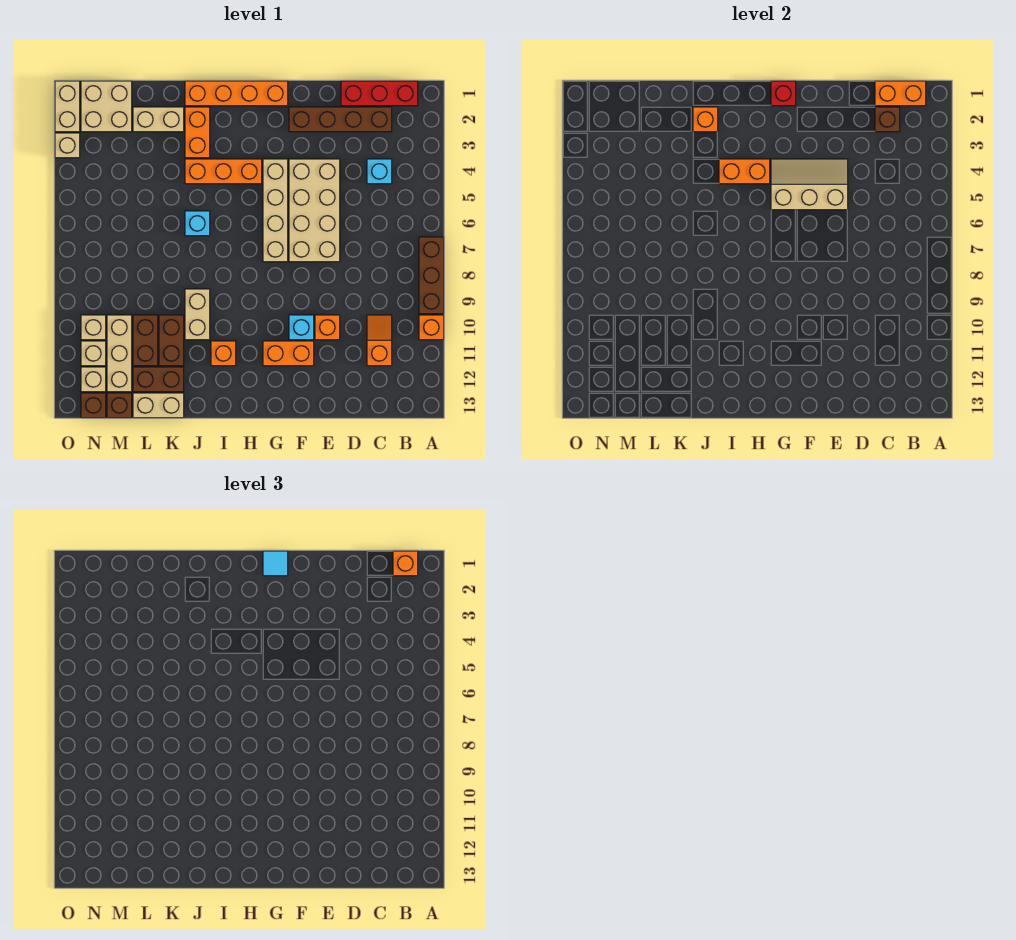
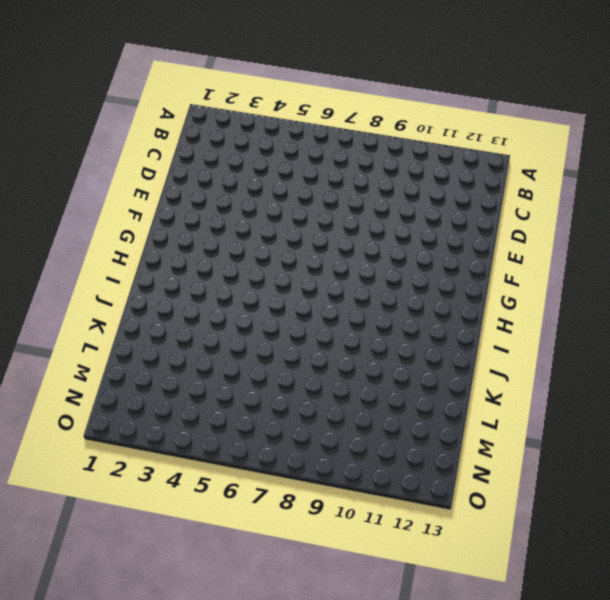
none -> brown 1x3 brick [419,237,444,314]
none -> orange 1x1 brick [419,315,444,340]
none -> red 1x3 brick [341,81,418,106]
none -> brown 1x4 brick [289,107,392,132]

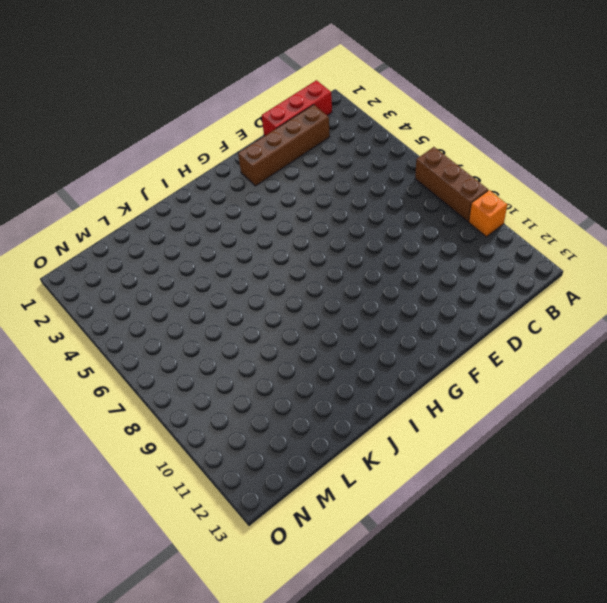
none -> cyan 1x1 brick [367,159,392,184]
none -> orange 1x2 slope [367,315,392,366]
none -> tan 2x4 brick [289,159,340,262]
none -> orange 1x1 brick [315,315,340,340]

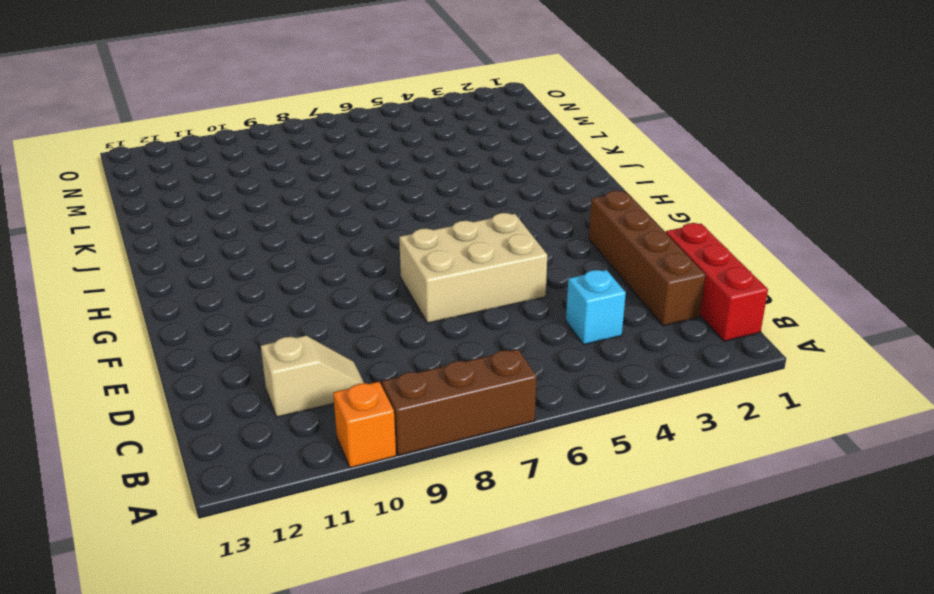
tan 1x2 slope [261,336,364,417] -> orange 1x2 slope [367,315,392,366]
tan 2x3 brick [399,213,547,323] -> tan 2x4 brick [289,159,340,262]
none -> orange 1x1 brick [315,315,340,340]
none -> cyan 1x1 brick [289,315,314,340]
none -> orange 1x2 brick [263,341,314,366]
none -> orange 1x4 brick [185,81,288,106]

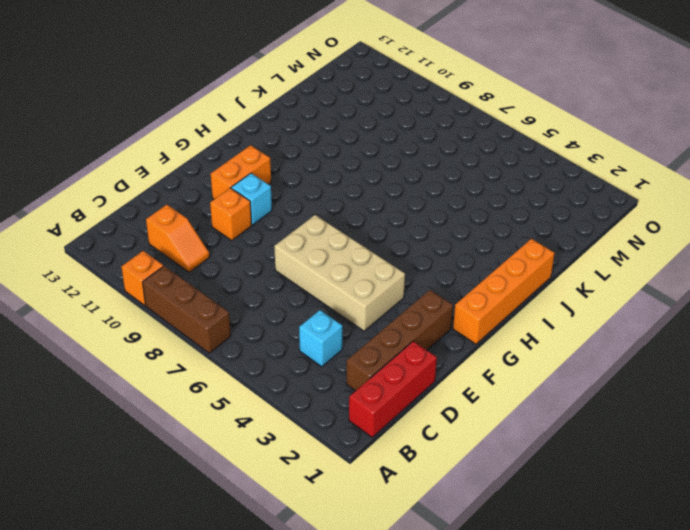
none -> tan 1x4 brick [263,159,288,262]
none -> orange 1x3 brick [185,159,262,184]
none -> orange 1x1 brick [211,341,236,366]
none -> orange 1x2 brick [185,107,210,158]

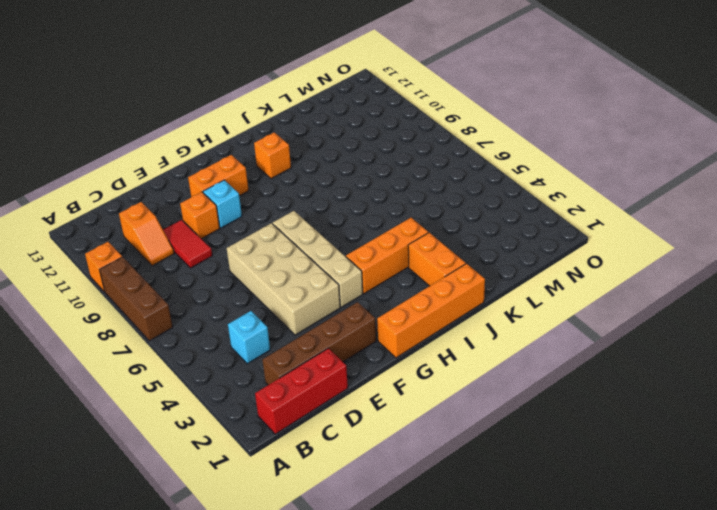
red 1x2 tile [163,220,212,268] -> none
none -> cyan 1x1 brick [185,211,210,236]
none -> tan 1x2 brick [185,289,210,340]
none -> tan 1x2 brick [133,107,184,132]
none -> brown 1x2 brick [159,315,184,366]

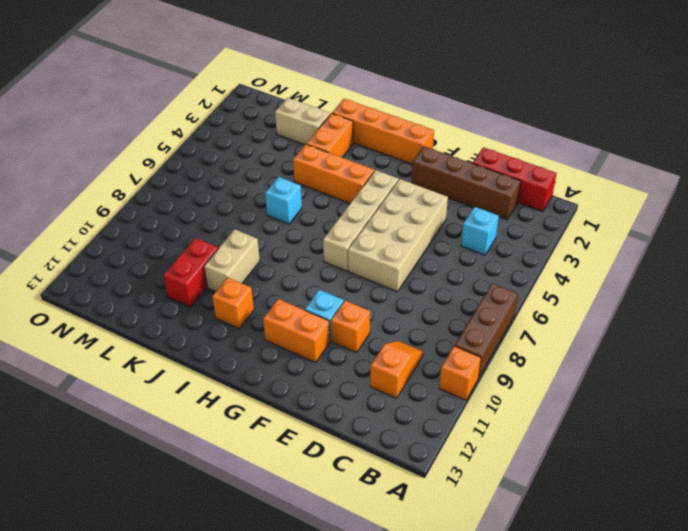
red 1x2 brick [163,238,218,307] -> brown 1x2 brick [159,315,184,366]
none -> brown 1x2 brick [133,367,184,392]
none -> tan 1x2 brick [133,393,184,418]
none -> brown 1x2 brick [133,315,158,366]
none -> tan 2x2 brick [81,81,132,132]

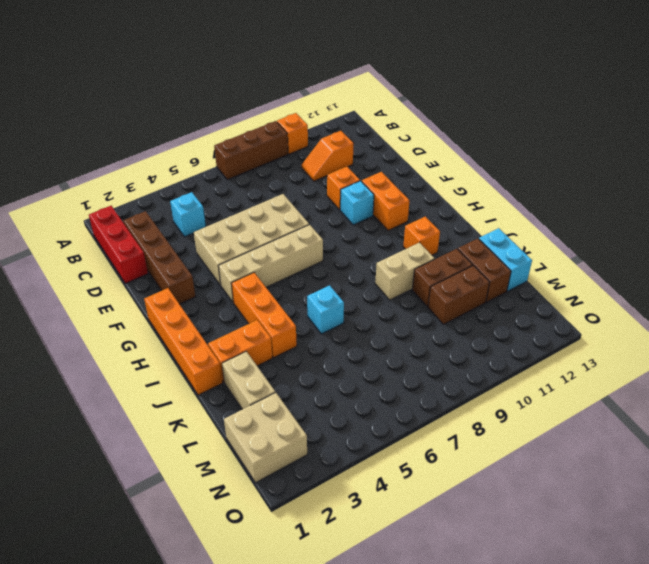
cyan 1x2 brick [479,228,532,291] -> tan 1x2 brick [133,393,184,418]
none -> tan 1x3 brick [107,315,132,392]
none -> brown 1x1 brick [107,393,132,418]
none -> tan 1x1 brick [81,315,106,340]
none -> tan 1x1 brick [81,341,106,366]

